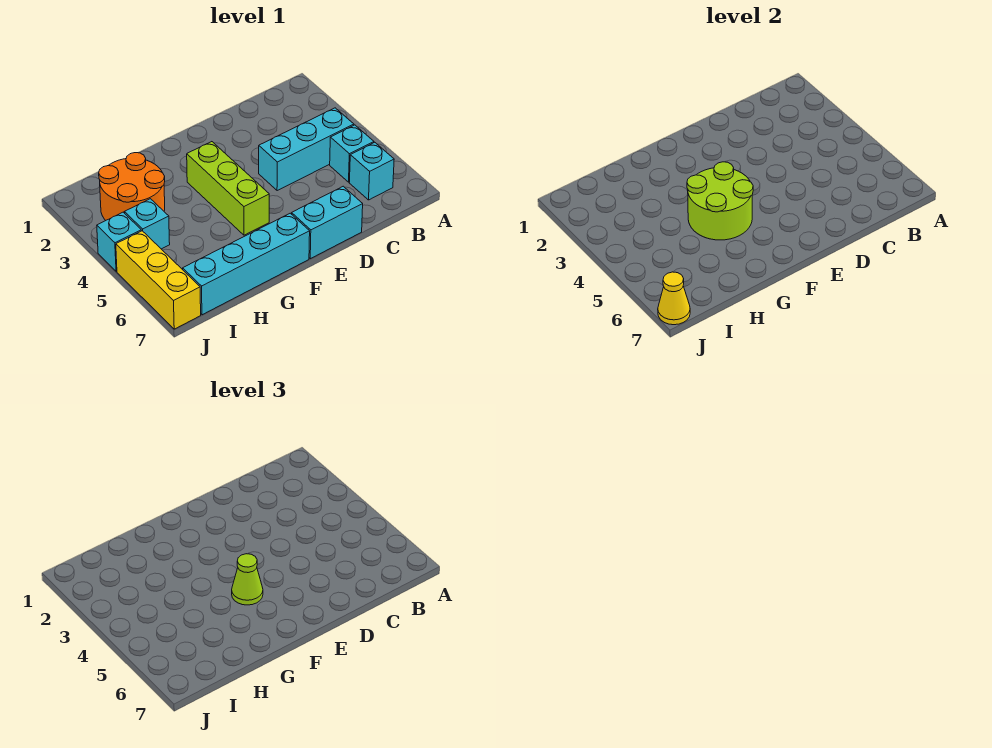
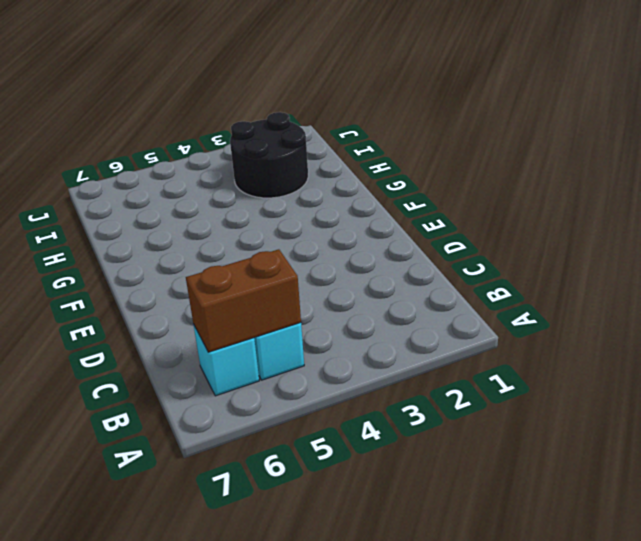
brown 1x2 brick [186,249,301,352] -> none
black 2x2 round brick [230,112,308,198] -> orange 2x2 round brick [99,153,165,220]
none -> cyan 1x3 brick [259,108,354,191]
none -> cyan 1x2 brick [292,186,363,259]
none -> lime 1x3 brick [187,142,269,235]

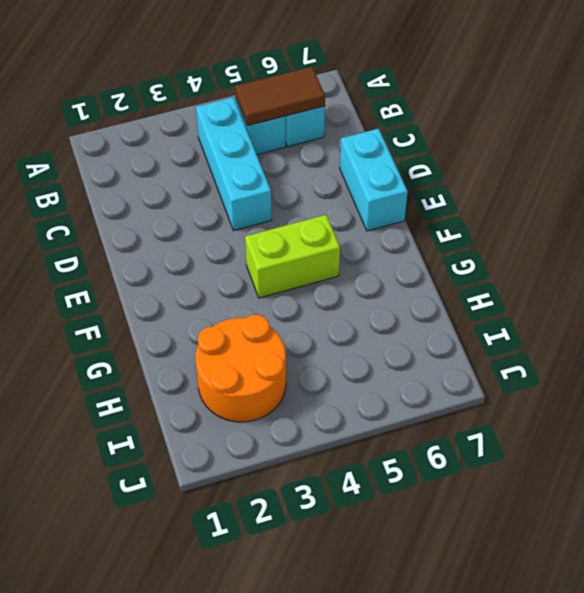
brown 1x2 tile [235,67,325,126] -> none
lime 1x2 brick [245,215,340,298] -> lime 1x3 brick [187,142,269,235]
none -> cyan 1x4 brick [183,213,310,315]
none -> cyan 1x1 brick [125,199,170,249]
none -> cyan 1x1 brick [97,212,141,271]

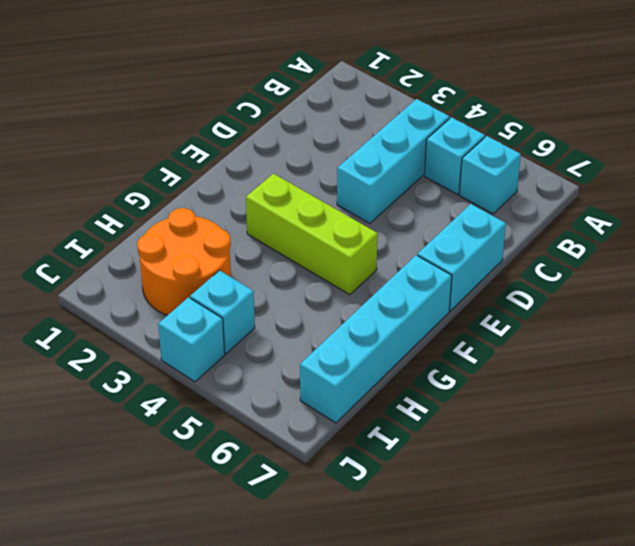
none -> yellow 1x3 brick [116,231,201,329]
none -> lime 2x2 round brick [687,162,753,240]
none -> yellow 1x1 cone [658,272,690,325]

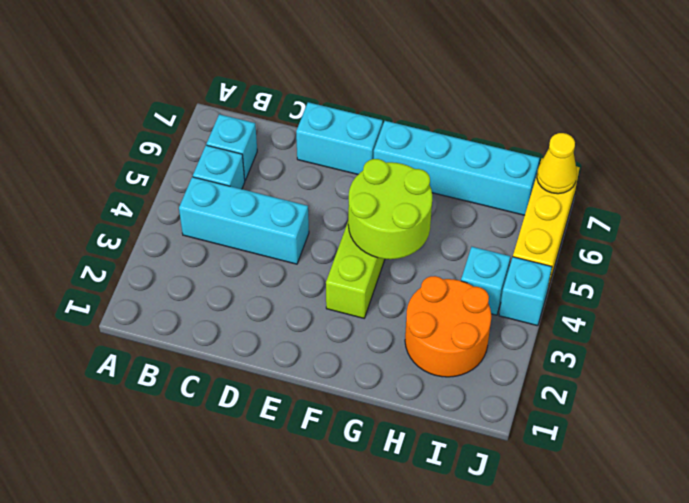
none -> lime 1x1 cone [232,554,263,605]

